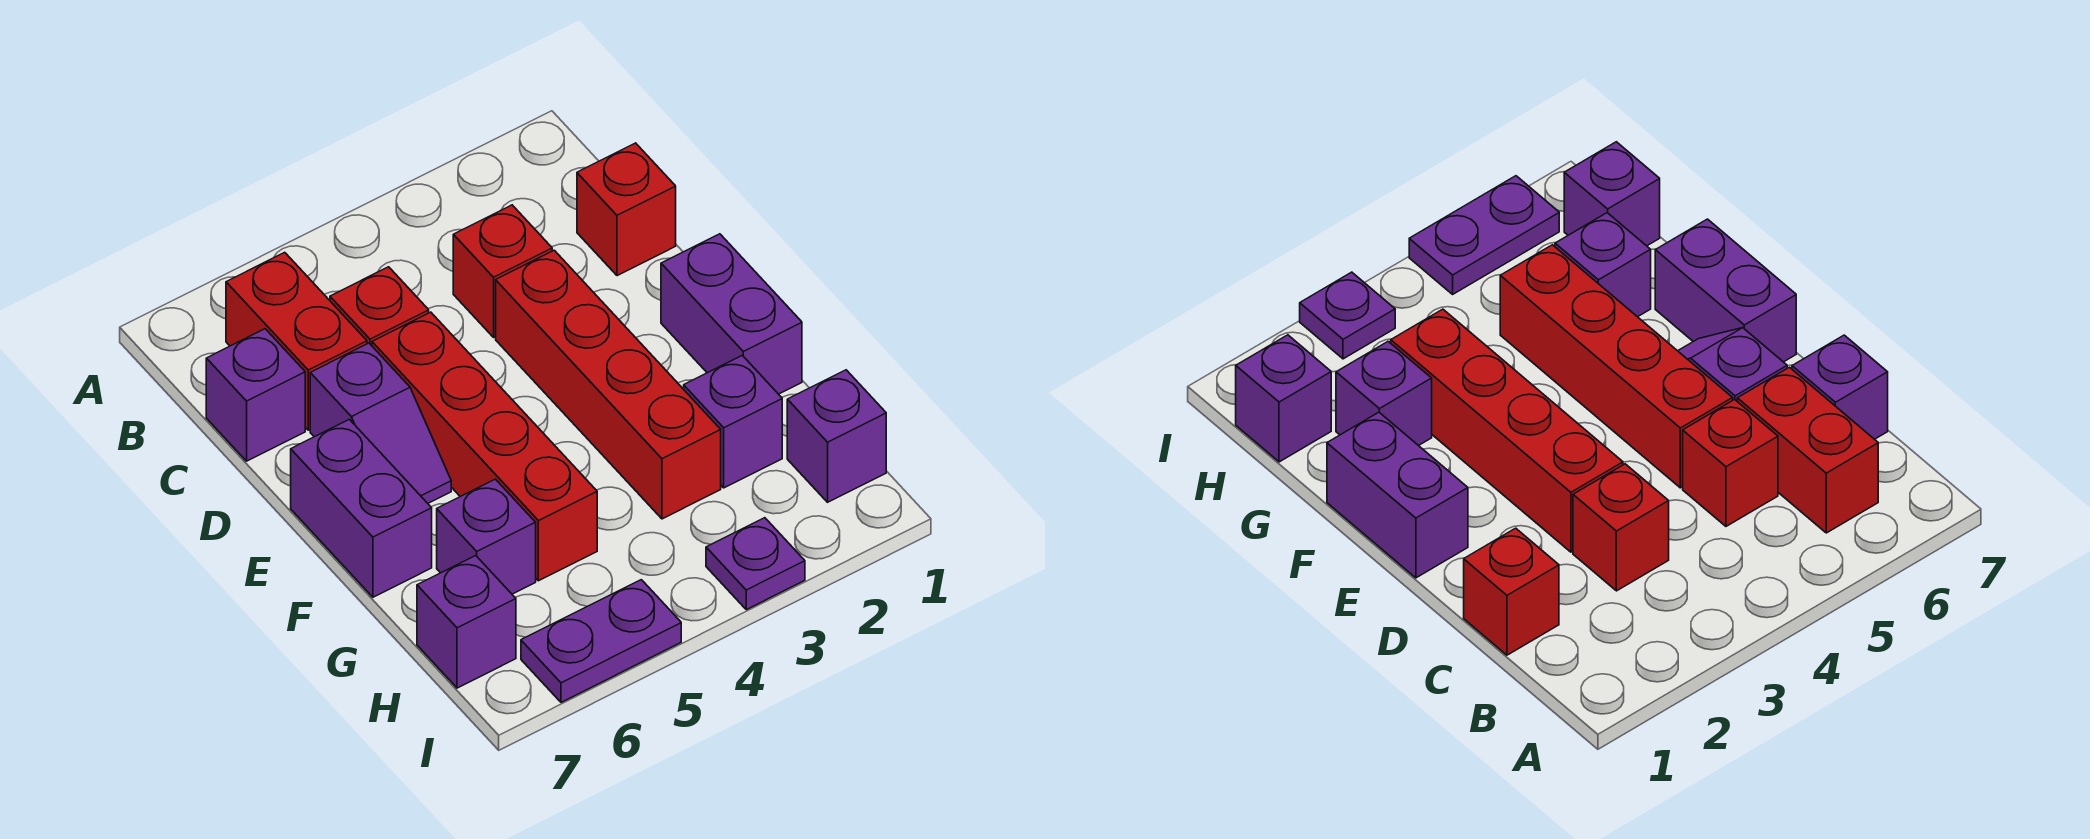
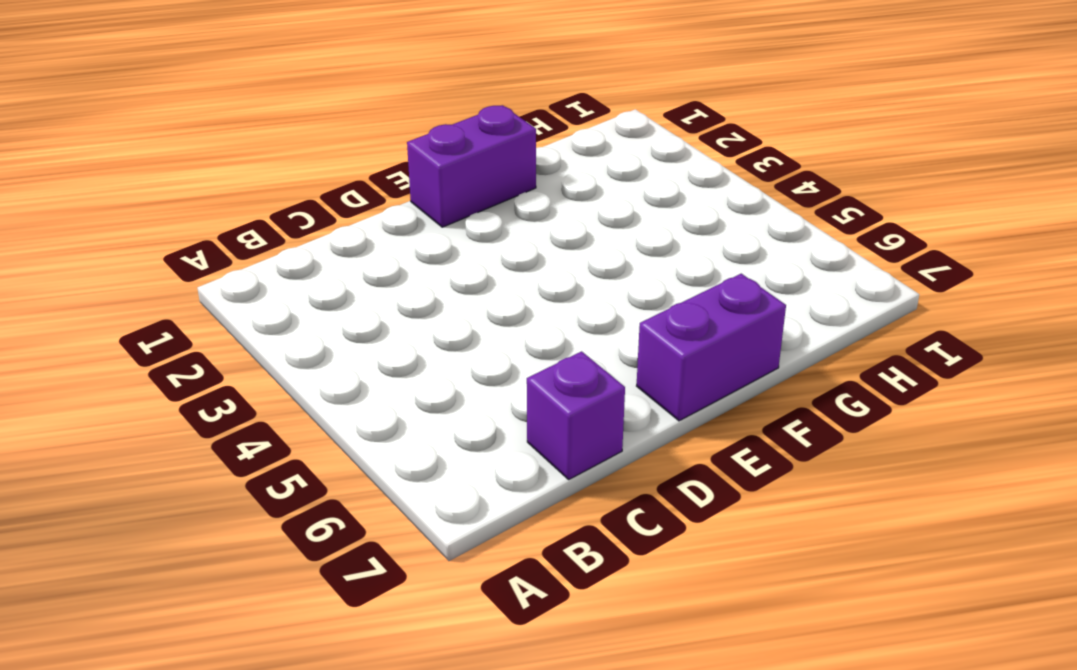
none -> red 1x2 brick [226,252,367,430]
none -> red 1x1 brick [577,143,676,276]
none -> red 1x1 brick [453,205,552,337]

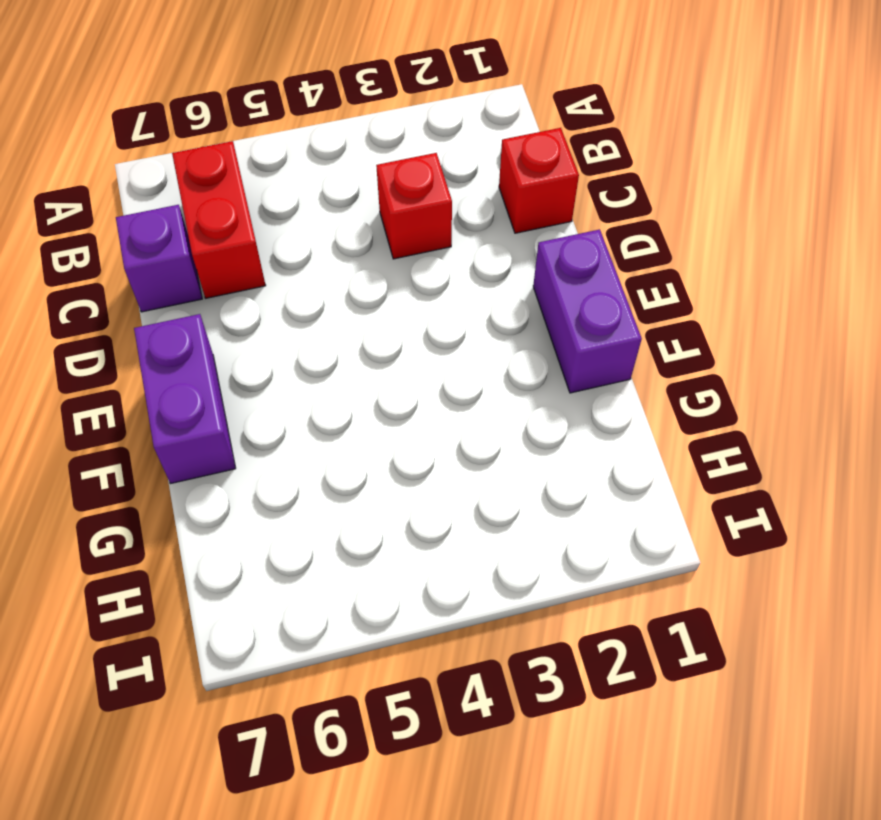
none -> red 1x1 brick [330,267,429,346]
none -> red 1x4 brick [496,250,721,519]
none -> red 1x4 brick [372,312,597,581]

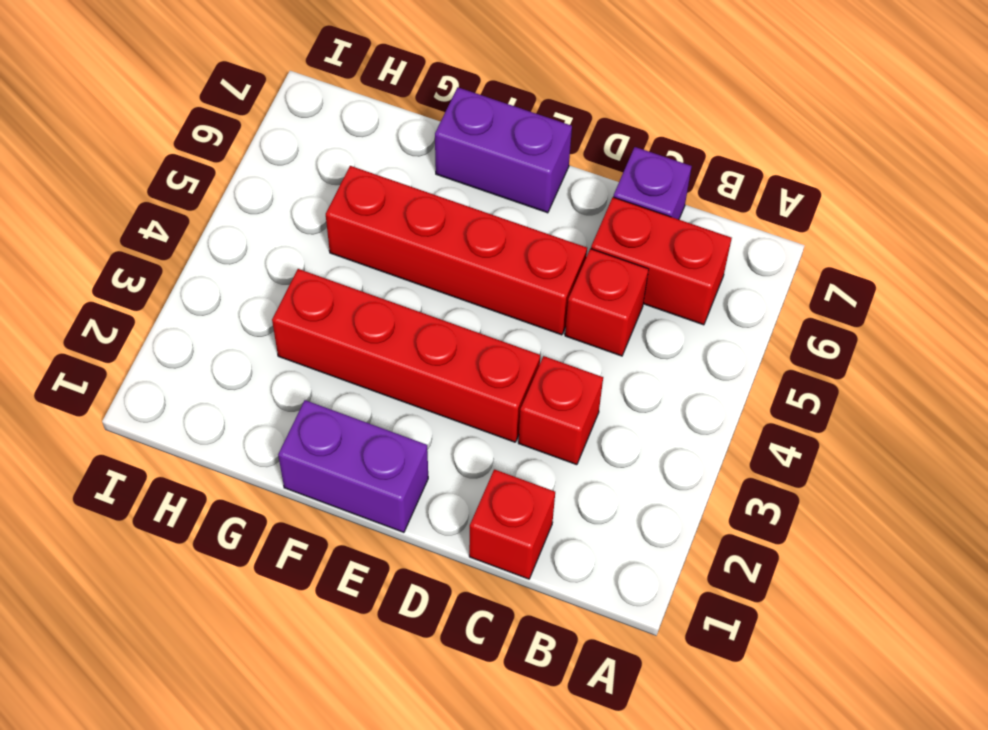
none -> purple 1x2 slope [310,343,451,503]
none -> purple 1x1 brick [684,355,782,488]
none -> purple 1x1 brick [437,479,536,594]

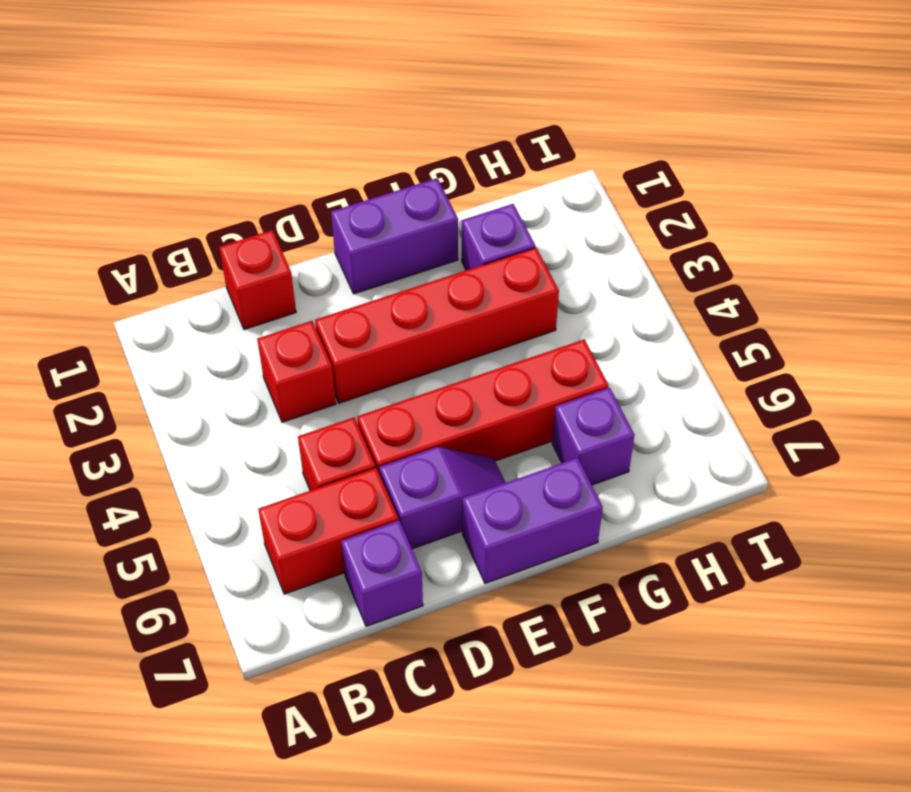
none -> purple 1x1 brick [787,370,886,502]
none -> purple 1x1 brick [417,556,516,688]
none -> purple 1x1 plate [706,518,805,610]

